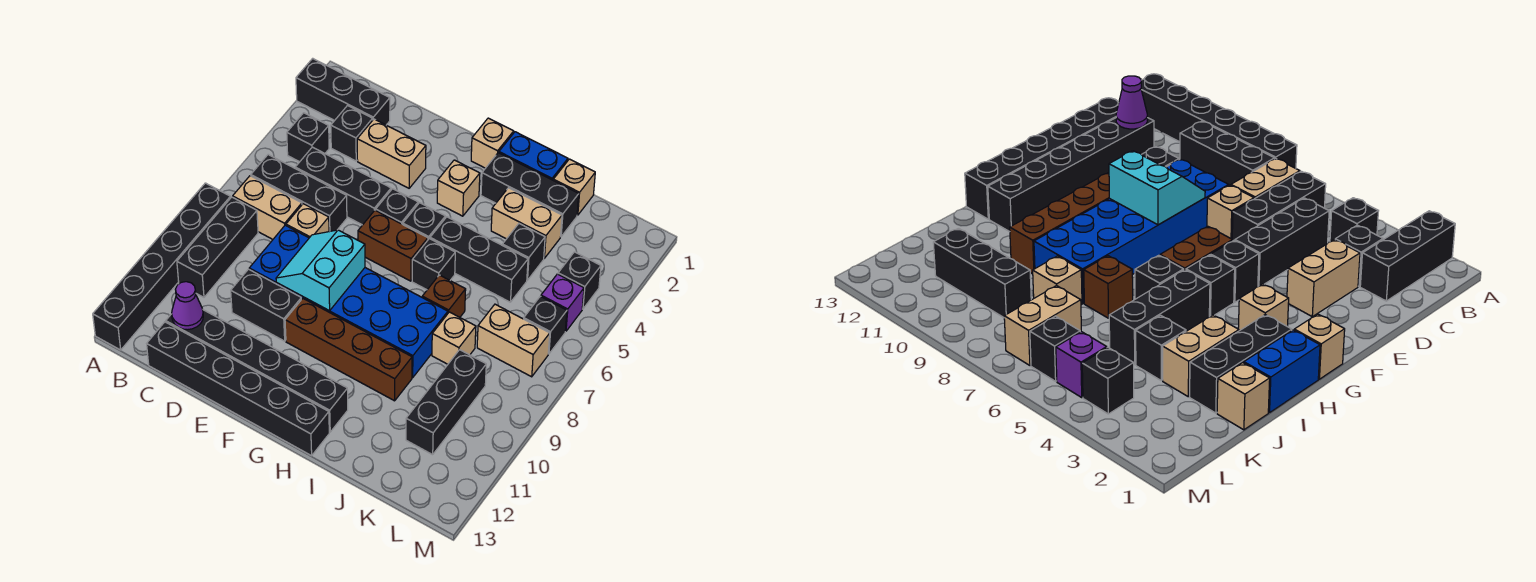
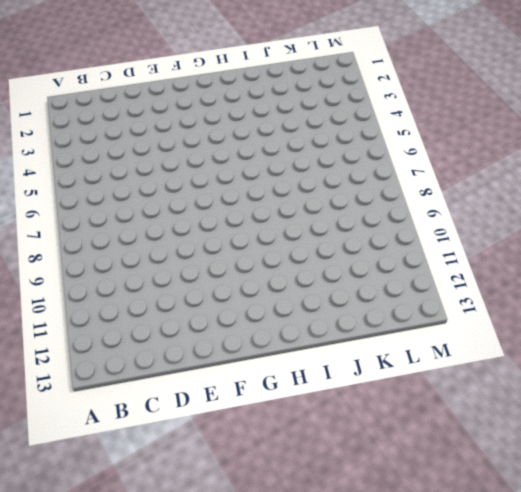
none -> black 1x3 brick [296,58,390,125]
none -> black 1x6 brick [93,183,230,350]
none -> black 1x1 brick [287,113,329,162]
none -> black 1x3 brick [251,155,347,232]

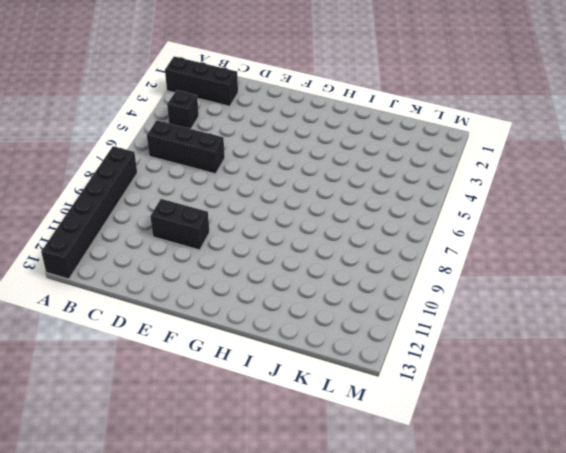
none -> tan 1x2 brick [233,176,302,239]
none -> black 1x3 brick [177,197,258,297]
none -> black 1x1 brick [331,106,373,161]
none -> black 1x3 brick [295,147,391,225]

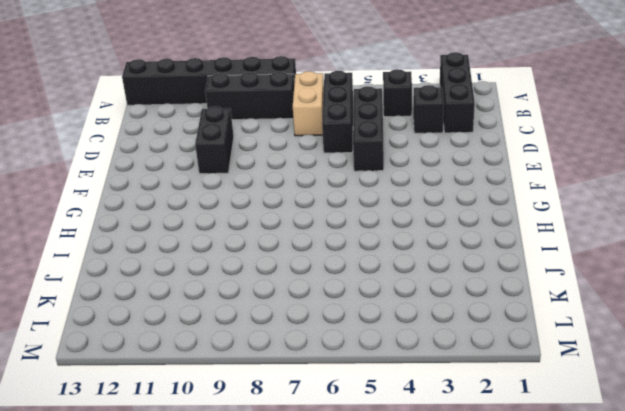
none -> black 1x6 brick [166,310,348,432]
none -> black 1x6 brick [147,322,329,456]
none -> tan 1x2 brick [357,119,426,188]
none -> tan 1x1 brick [286,204,329,238]

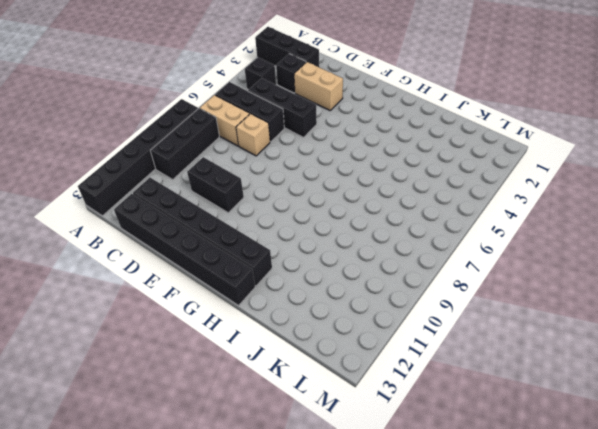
none -> blue 2x6 brick [249,225,448,378]
none -> black 1x1 brick [376,189,418,224]
none -> brown 1x2 brick [358,210,428,281]
none -> brown 1x4 brick [285,299,412,401]

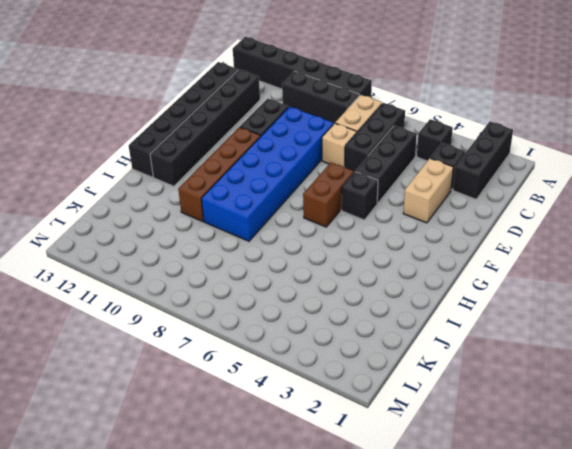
none -> tan 1x1 brick [471,118,514,168]
none -> tan 1x1 brick [437,160,480,216]
none -> black 1x1 brick [403,203,445,239]
none -> blue 1x2 brick [499,132,568,180]

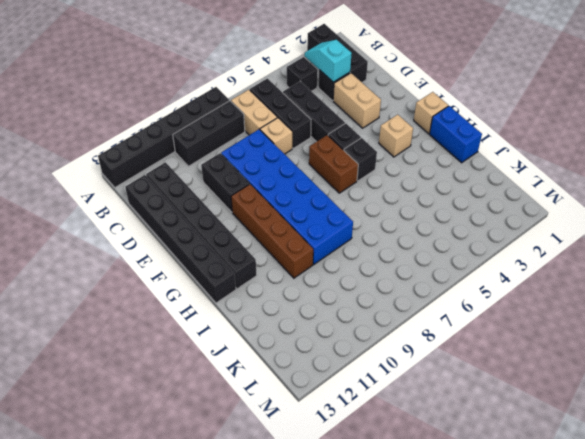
cyan 1x2 slope [304,40,352,82] -> none
none -> black 1x3 brick [481,153,579,236]
none -> black 1x3 brick [430,217,528,302]
none -> black 1x1 brick [412,239,455,290]
none -> tan 1x2 brick [491,188,562,258]

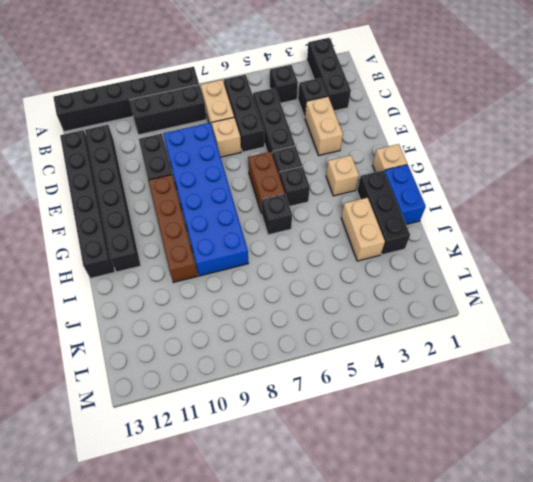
none -> black 1x3 brick [430,217,528,302]
none -> brown 1x1 brick [422,275,466,317]
none -> tan 1x1 brick [553,159,595,215]
none -> black 1x1 brick [502,224,545,280]

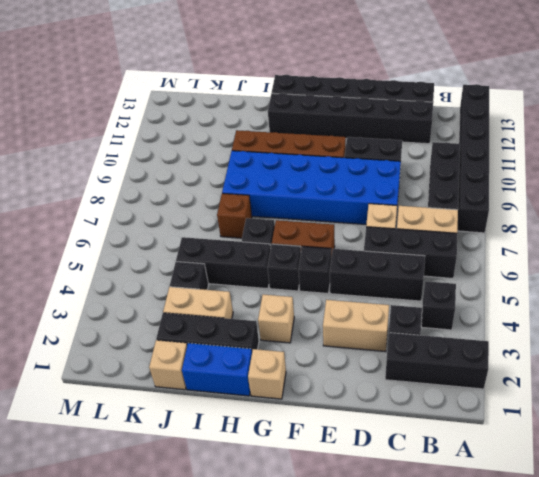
none -> tan 1x1 brick [432,312,476,364]
none -> tan 1x2 brick [477,304,550,377]
none -> black 1x3 brick [406,350,486,455]
none -> black 1x1 brick [558,252,601,309]

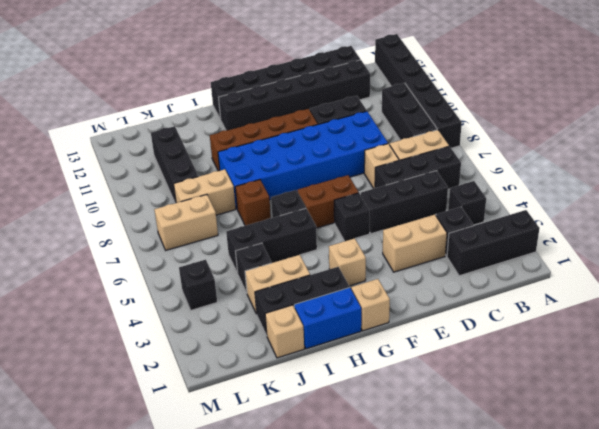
tan 1x2 brick [173,169,236,215] -> tan 1x1 brick [432,312,476,364]
none -> black 1x1 brick [403,203,445,239]
none -> purple 1x1 brick [541,274,584,331]
none -> black 1x1 brick [524,296,567,354]
none -> purple 1x1 cone [172,282,203,330]

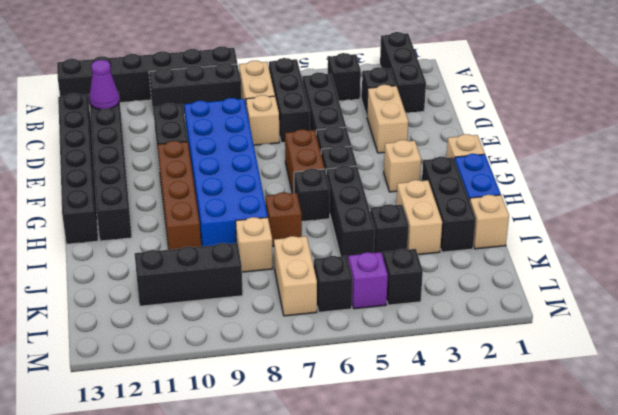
none -> cyan 2x2 slope [276,230,365,311]

